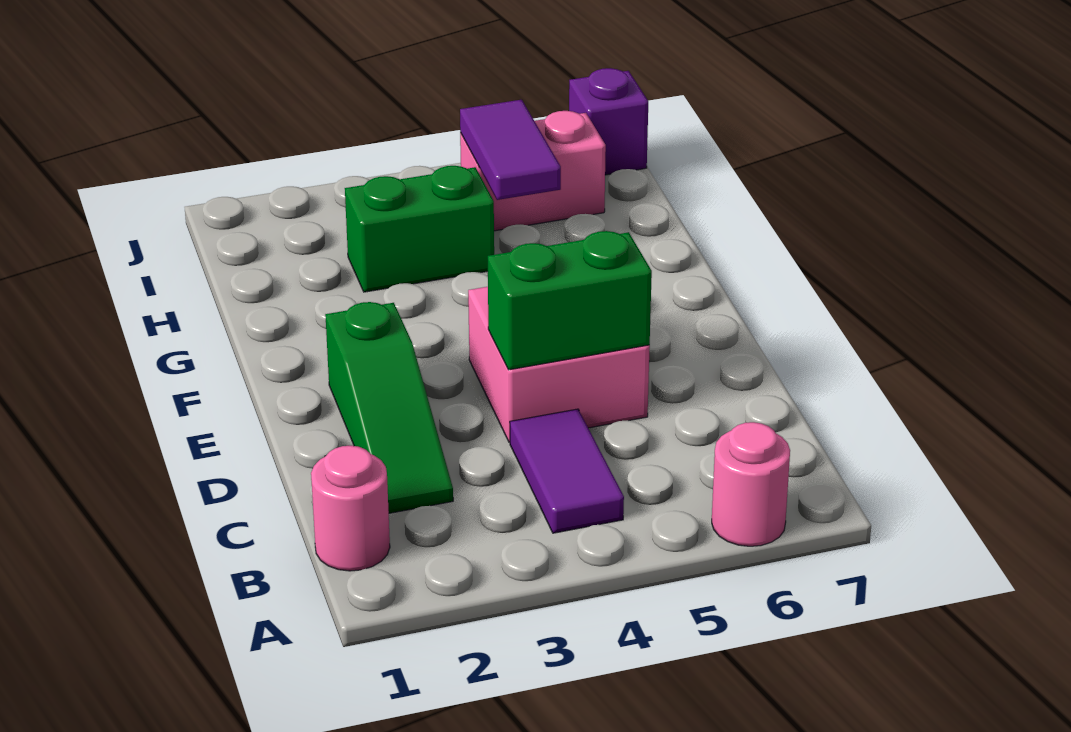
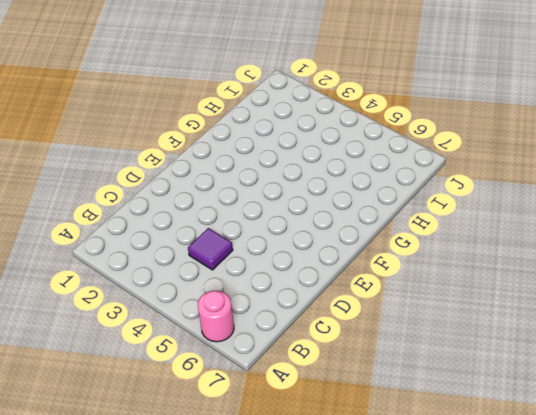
purple 1x1 tile [188,228,233,270] -> purple 1x2 tile [510,409,624,533]
none -> pink 1x1 round brick [311,446,390,571]
none -> green 1x3 slope [325,302,453,513]

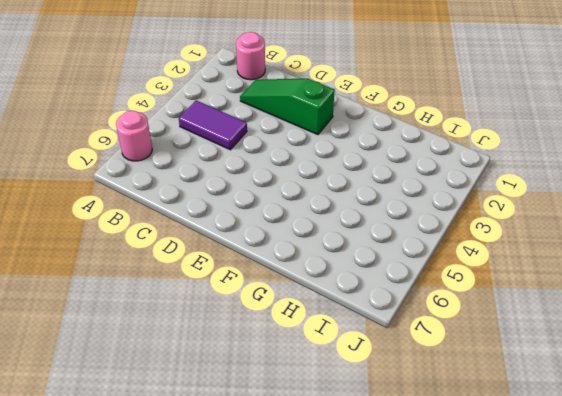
none -> pink 2x2 brick [468,287,650,442]
none -> green 1x2 brick [345,166,494,292]

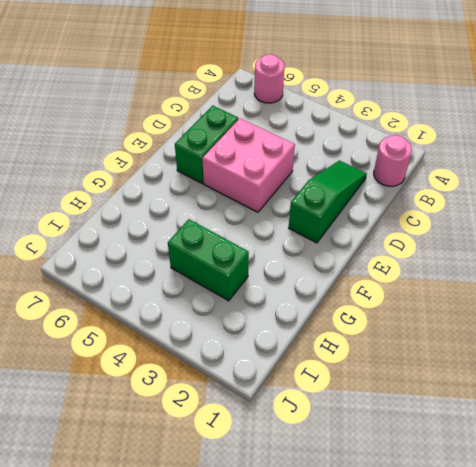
green 1x2 brick [175,105,238,184] -> green 1x2 brick turned to [488,231,652,370]
none -> purple 1x2 tile [510,409,624,533]
none -> pink 1x2 brick [460,111,606,231]

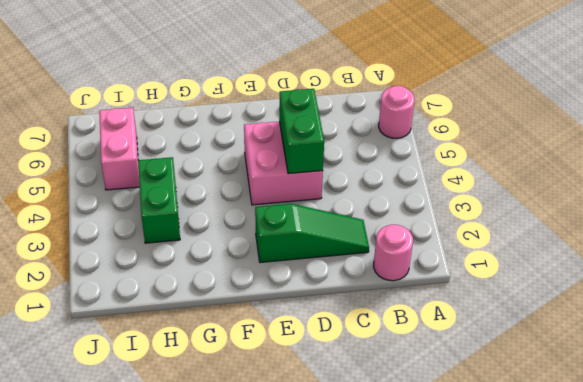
none -> purple 1x2 tile [510,409,624,533]
none -> purple 1x1 brick [569,68,648,175]

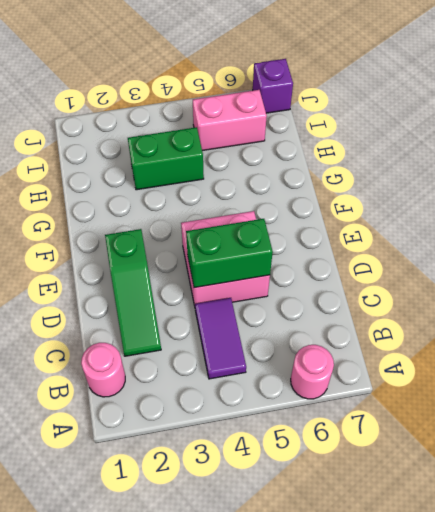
none -> purple 1x2 tile [460,100,561,200]

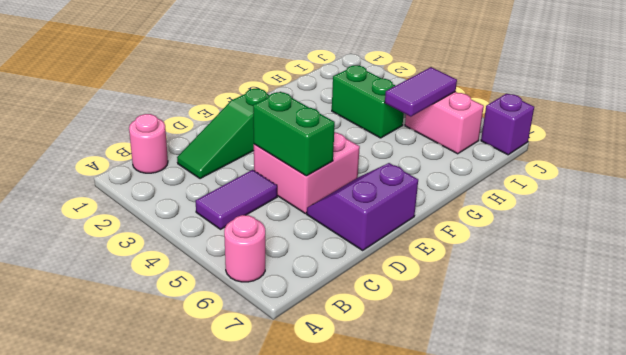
purple 2x2 slope [307,163,418,250] -> none

